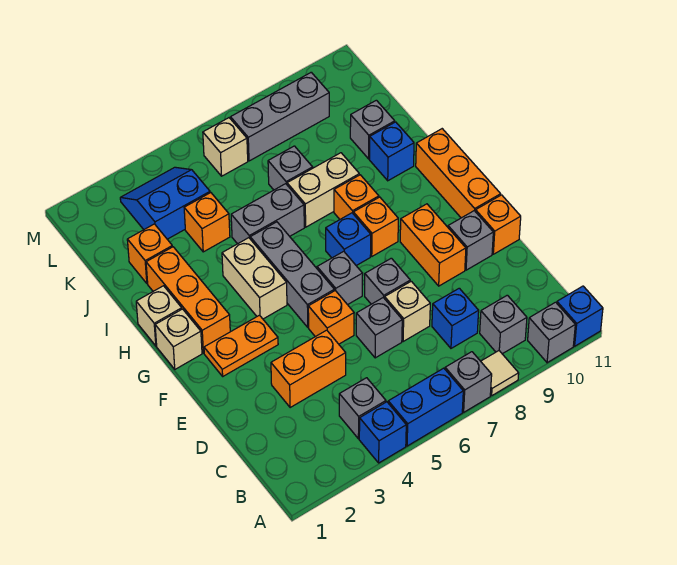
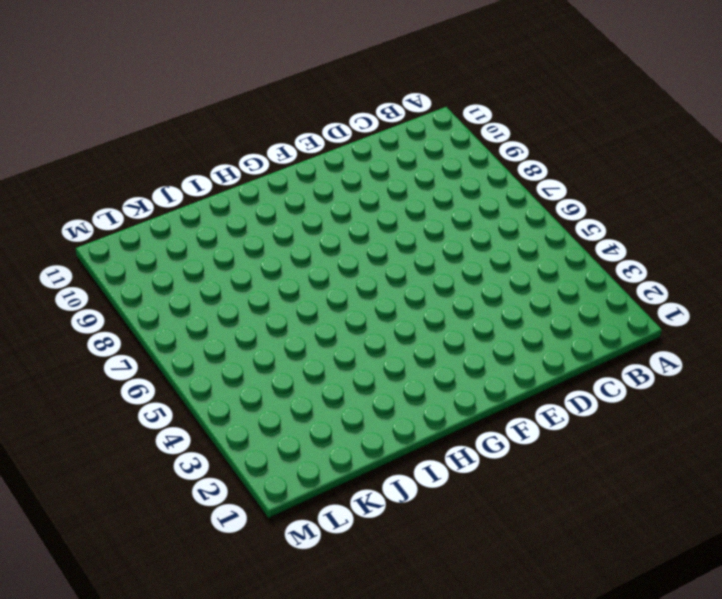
none -> blue 1x1 brick [359,402,406,463]
none -> blue 1x2 brick [388,368,463,446]
none -> grey 1x1 brick [445,352,492,412]
none -> tan 1x1 tile [481,351,519,395]

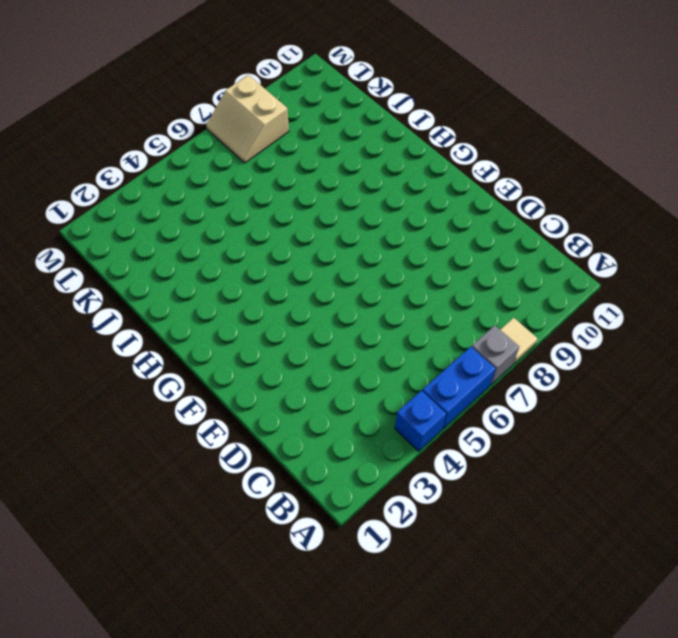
tan 2x2 slope [206,75,289,163] -> grey 1x3 brick [231,72,329,161]
none -> grey 1x1 brick [528,302,575,363]
none -> blue 1x1 brick [557,286,603,346]
none -> grey 1x1 brick [339,378,386,439]
none -> grey 1x1 brick [480,295,527,354]

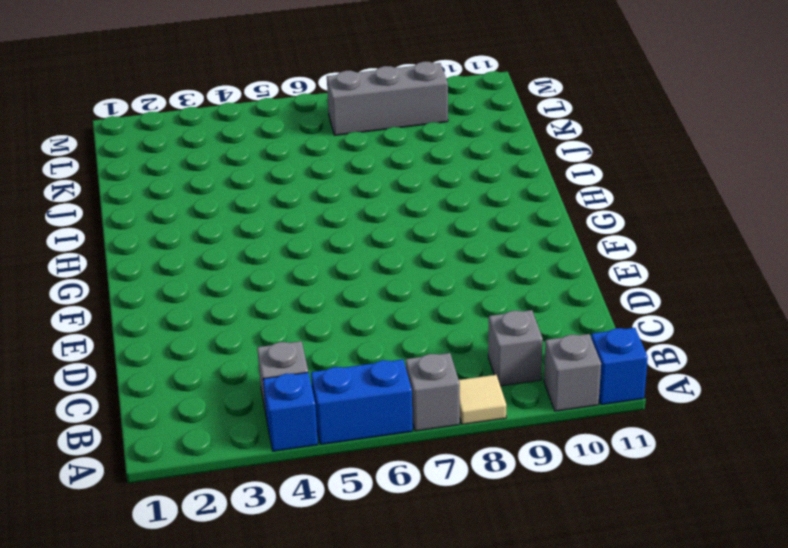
none -> blue 1x1 brick [432,288,479,348]
none -> orange 1x2 brick [271,330,346,408]
none -> grey 1x1 brick [356,298,402,358]
none -> tan 1x1 brick [385,281,430,342]

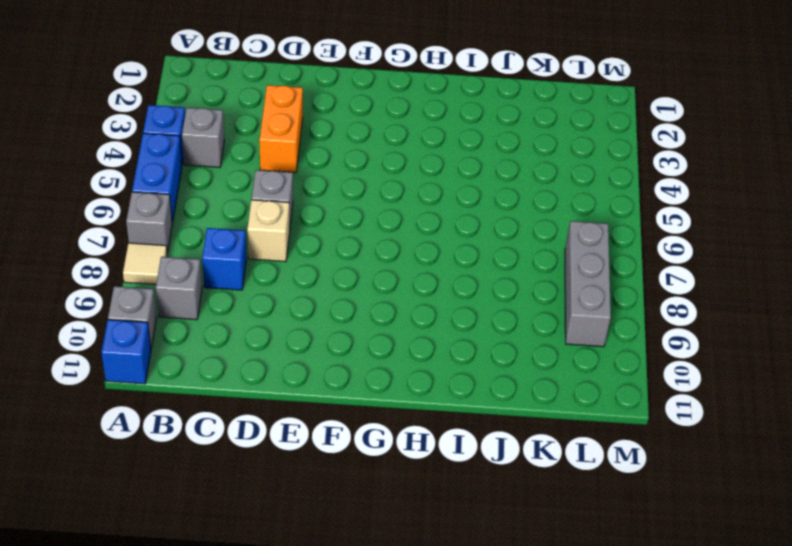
none -> orange 1x1 brick [308,291,354,344]
none -> grey 1x1 brick [365,258,410,304]
none -> orange 1x2 brick [400,204,466,286]
none -> grey 1x1 brick [448,211,493,270]

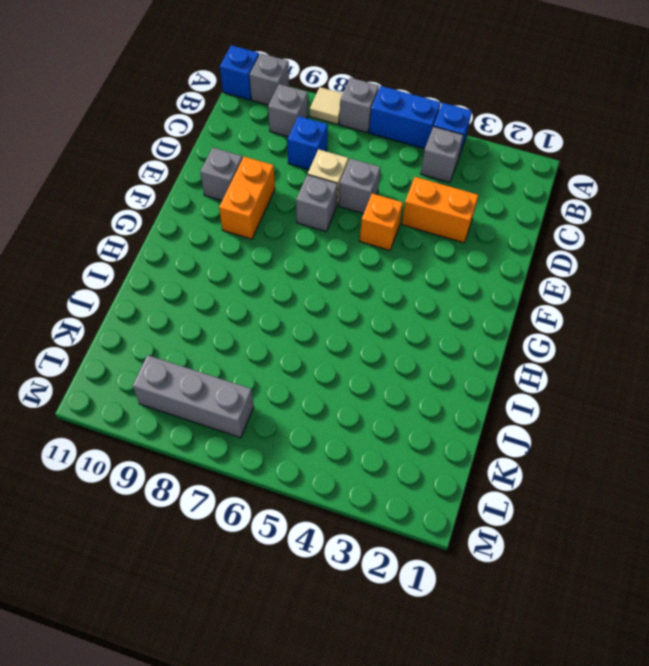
none -> orange 1x1 brick [476,195,521,254]
none -> orange 1x2 plate [204,315,278,376]
none -> grey 1x3 brick [250,222,334,327]
none -> grey 1x1 brick [317,251,363,305]

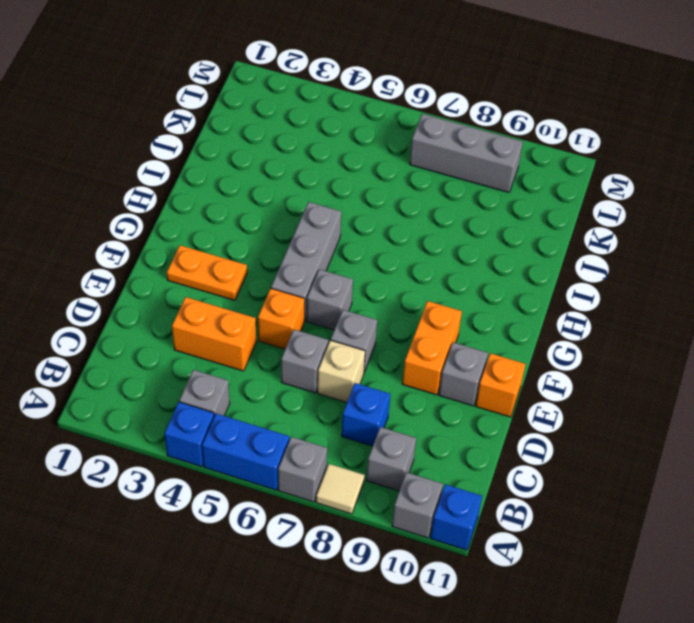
none -> orange 1x3 brick [416,129,501,218]
none -> tan 1x1 brick [155,309,202,369]
none -> orange 1x3 brick [146,247,230,353]
none -> tan 1x2 brick [222,238,287,319]

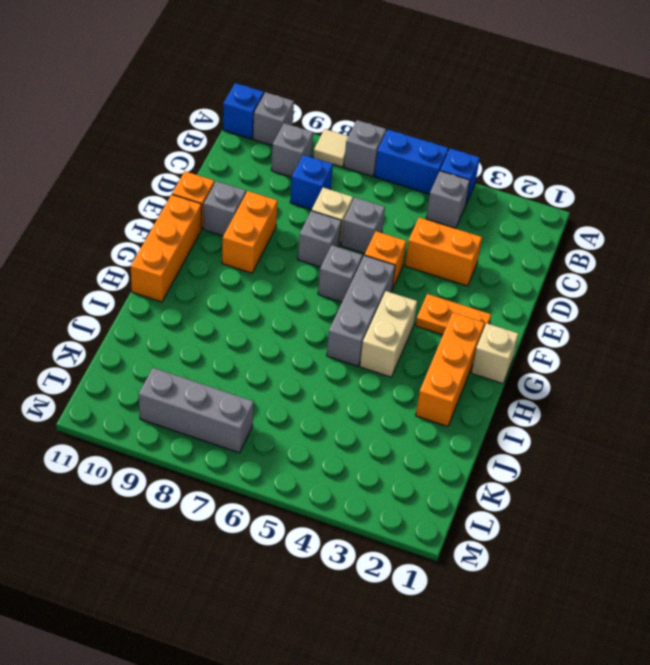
none -> blue 1x1 brick [326,213,371,266]
none -> orange 1x1 brick [353,197,398,256]
none -> tan 1x1 brick [136,286,182,346]
none -> orange 1x1 brick [334,175,379,219]

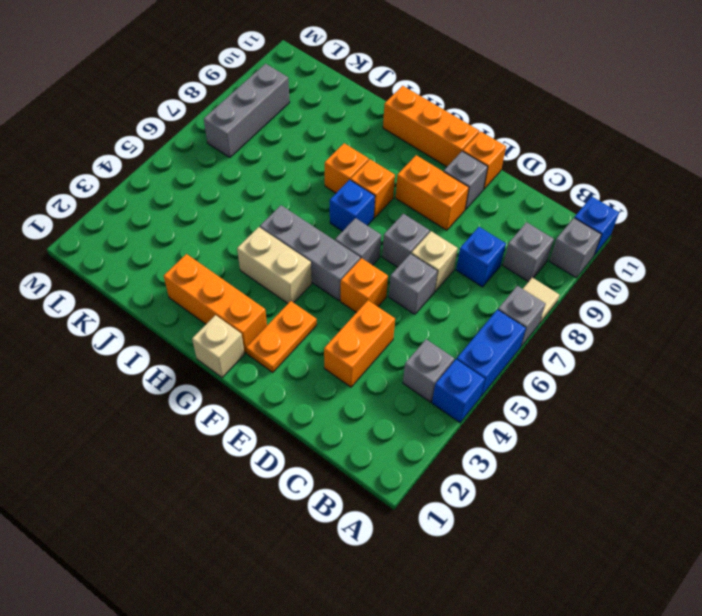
none -> tan 1x1 brick [136,286,182,346]
none -> grey 1x2 brick [231,184,304,244]
none -> tan 1x2 brick [287,153,359,227]
none -> blue 1x1 brick [369,122,414,181]

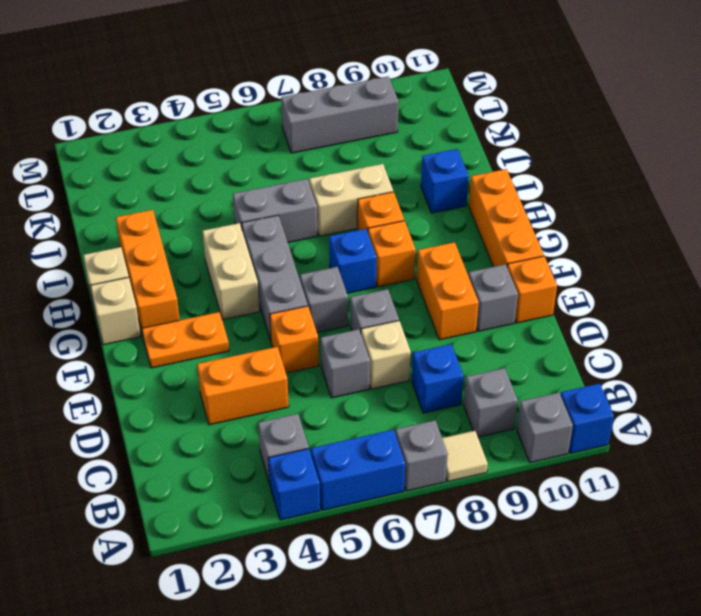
none -> orange 1x1 brick [127,224,172,284]
none -> orange 1x1 brick [184,193,230,252]
none -> grey 1x1 brick [268,146,313,190]
none -> grey 1x1 brick [350,100,395,159]

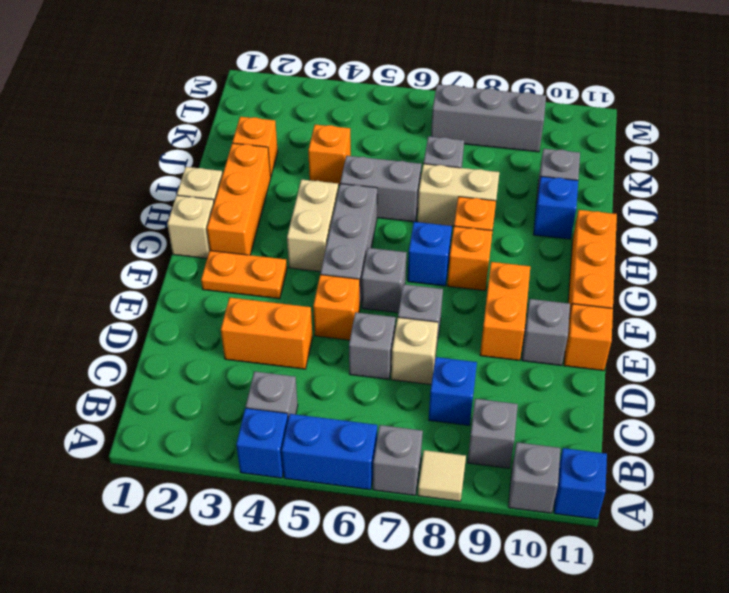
none -> blue 2x2 slope [120,167,210,239]
none -> tan 1x1 brick [203,118,248,176]

